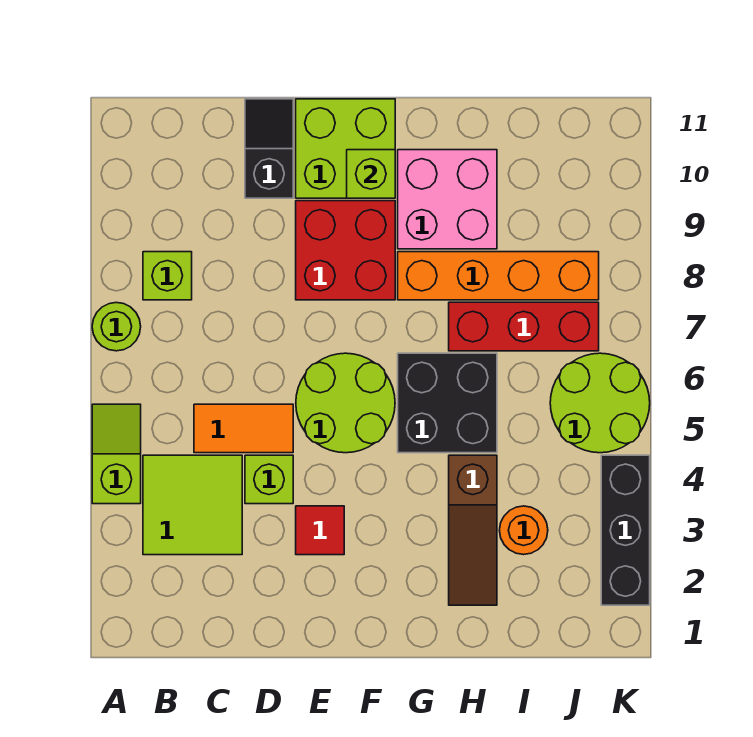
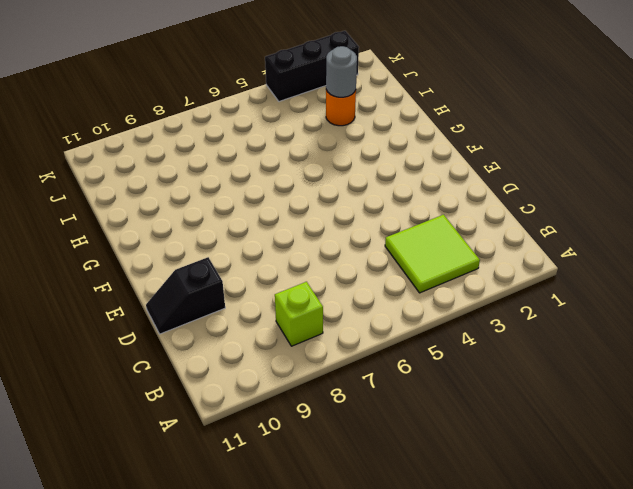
grey 1x1 round brick [326,46,357,97] -> none
none -> lime 1x2 slope [92,404,141,504]
none -> lime 1x1 round brick [92,303,141,351]
none -> orange 1x2 tile [194,404,293,453]

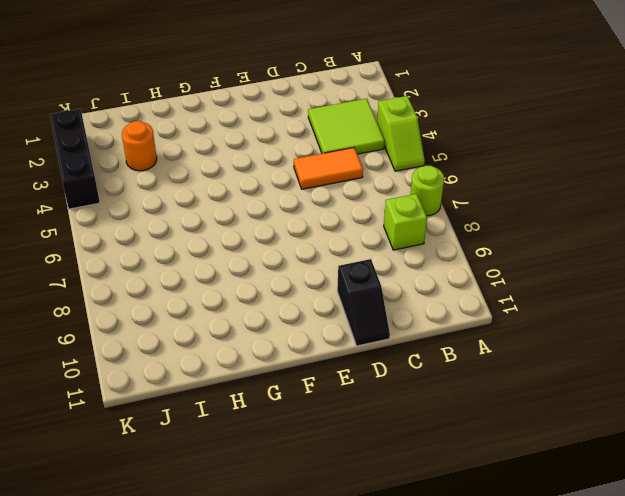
none -> lime 1x1 brick [245,455,293,504]
none -> red 1x1 tile [296,506,344,555]
none -> lime 2x2 round brick [296,353,395,453]

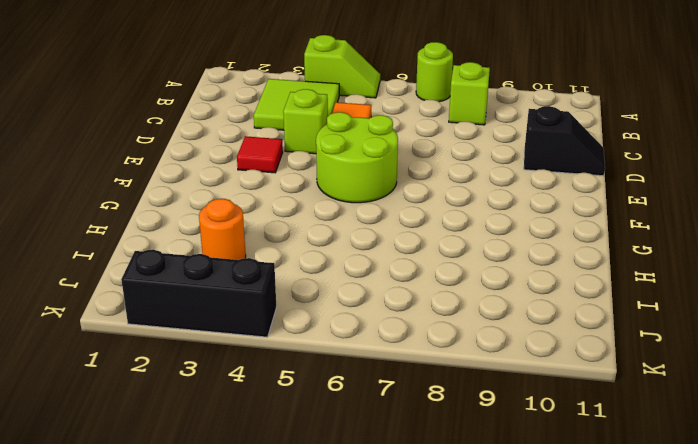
none -> red 2x2 brick [296,201,395,300]
none -> lime 2x2 brick [296,99,395,198]
none -> black 2x2 brick [398,353,497,453]

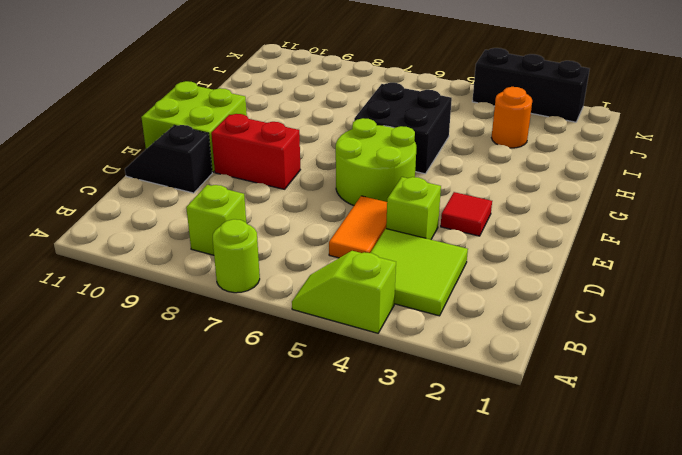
red 1x2 brick [211,114,300,189] -> red 2x2 brick [296,201,395,300]
none -> orange 1x4 brick [398,252,599,300]
none -> pink 2x2 brick [398,150,497,249]
none -> brown 1x3 slope [449,455,497,605]

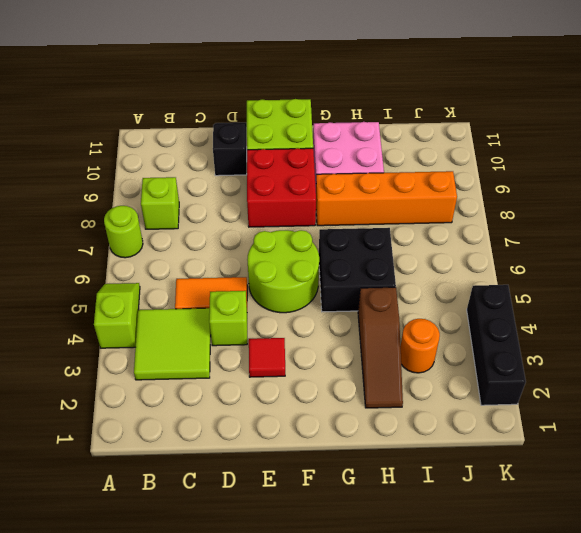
none -> red 1x3 brick [449,302,599,351]
none -> lime 2x2 round brick [550,353,650,453]
none -> lime 1x1 brick [347,150,395,198]

